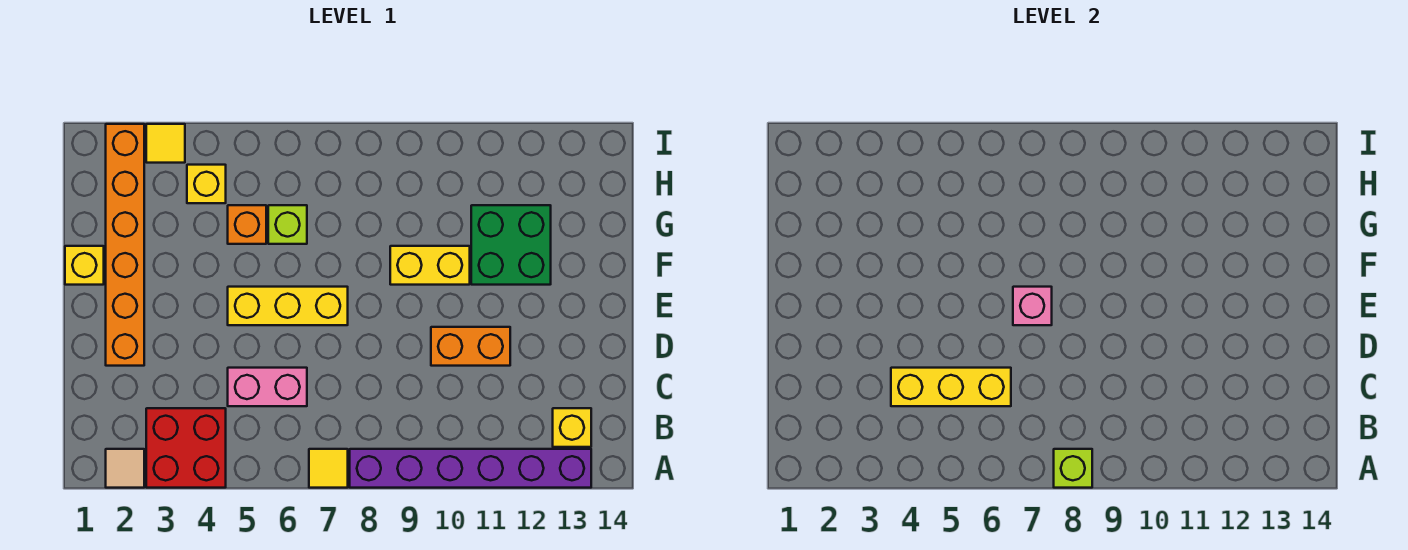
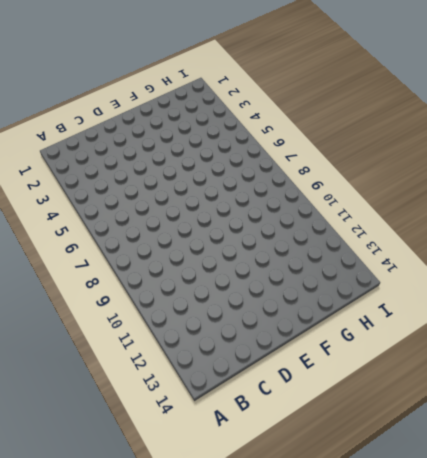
none -> tan 1x1 tile [106,449,144,488]
none -> red 2x2 brick [146,408,226,488]
none -> yellow 1x1 tile [309,449,348,488]

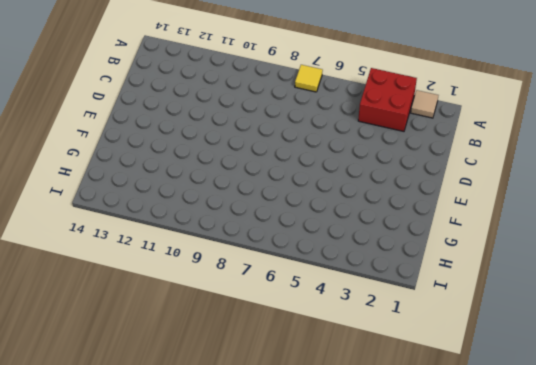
none -> purple 1x6 brick [350,449,591,488]
none -> yellow 1x1 brick [553,408,591,447]
none -> pink 1x2 brick [228,368,307,406]

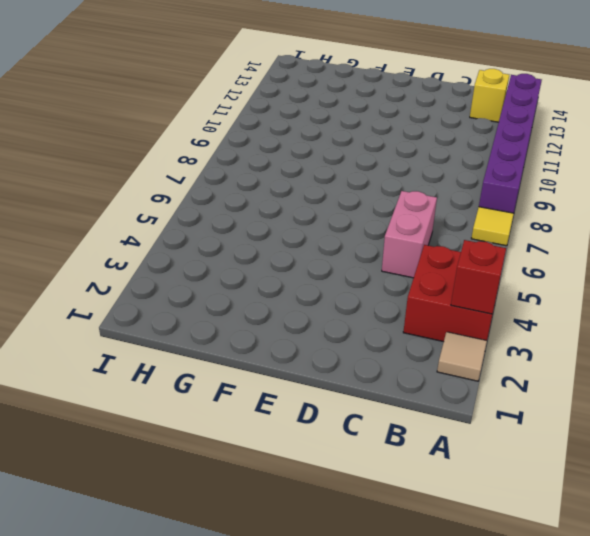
red 1x1 brick [451,240,506,314] -> none
none -> orange 1x6 brick [106,124,144,366]
none -> orange 1x2 brick [431,327,510,366]
none -> yellow 1x3 brick [228,287,348,325]

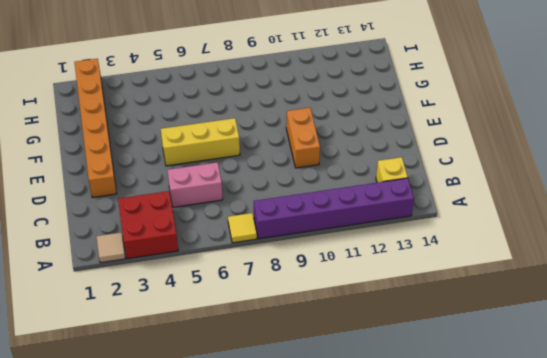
orange 1x2 brick [286,108,320,168] -> orange 1x2 brick turned to [431,327,510,366]
none -> yellow 1x1 brick [65,246,104,285]
none -> yellow 1x2 brick [390,246,470,285]
none -> green 2x2 brick [471,205,551,285]

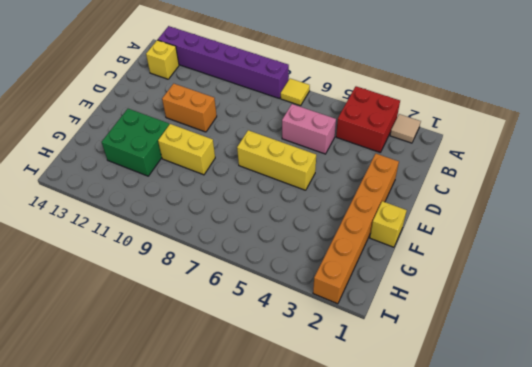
none -> orange 1x1 brick [228,205,266,244]
none -> lime 1x1 brick [268,205,307,244]
none -> yellow 1x1 brick [187,165,226,203]

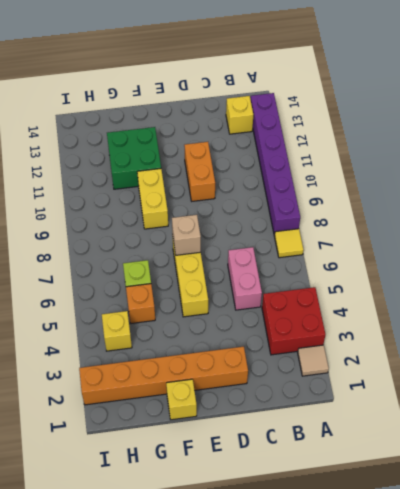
tan 1x1 brick [172,215,201,255] -> pink 1x1 brick [1013,287,1052,325]
none -> yellow 1x1 tile [146,124,185,163]
none -> lime 1x1 brick [1054,449,1092,488]
none -> yellow 1x3 brick [891,368,1011,406]

